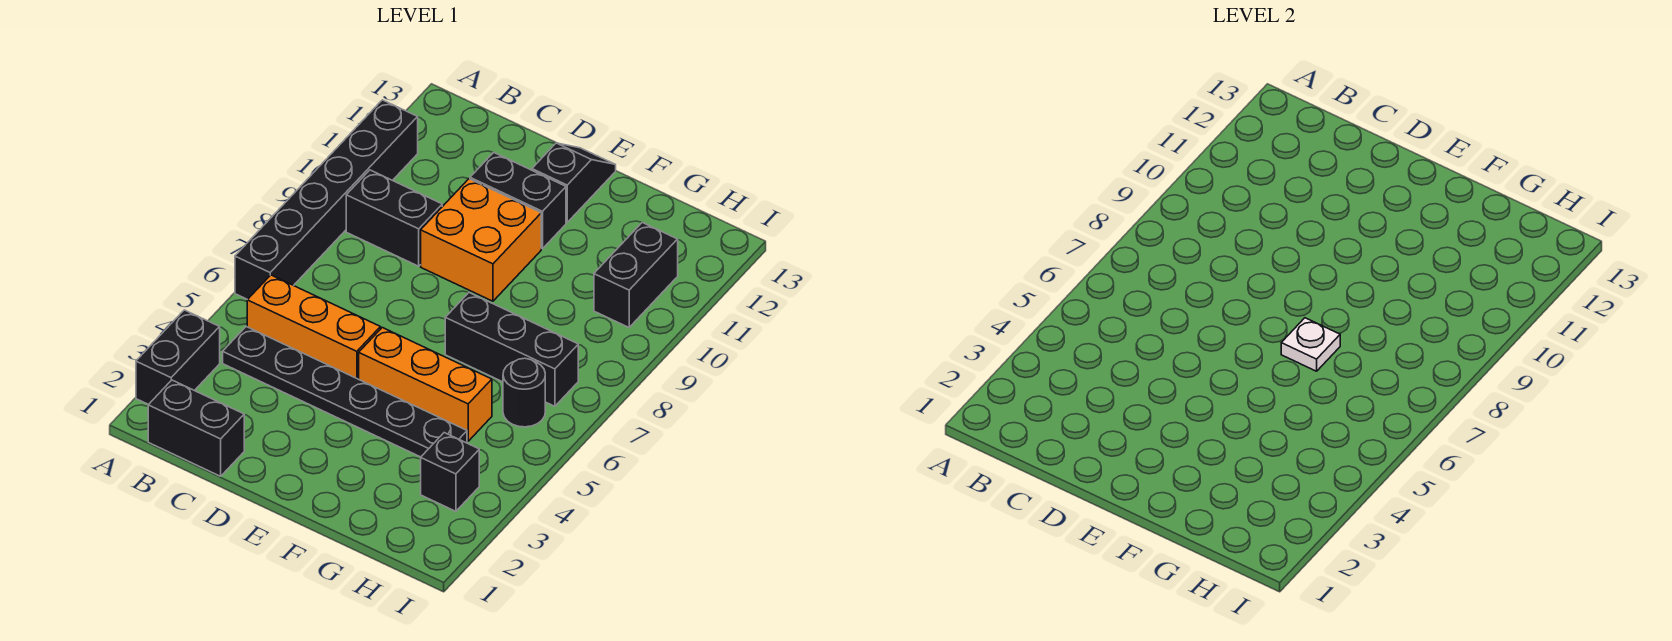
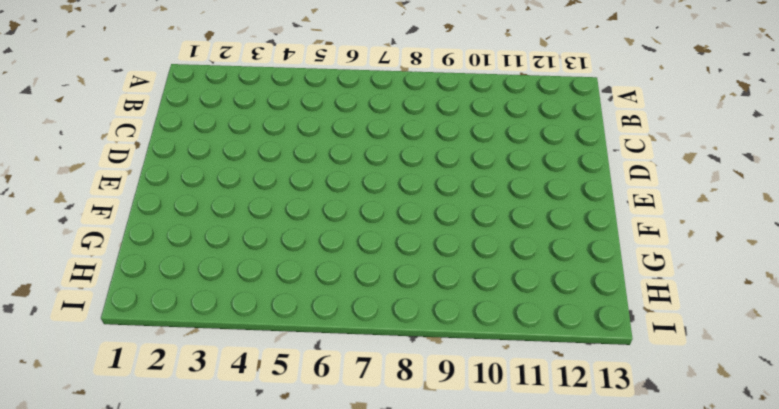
none -> black 1x2 brick [136,310,220,405]
none -> black 1x6 brick [235,100,418,300]
none -> black 1x2 brick [148,380,244,476]

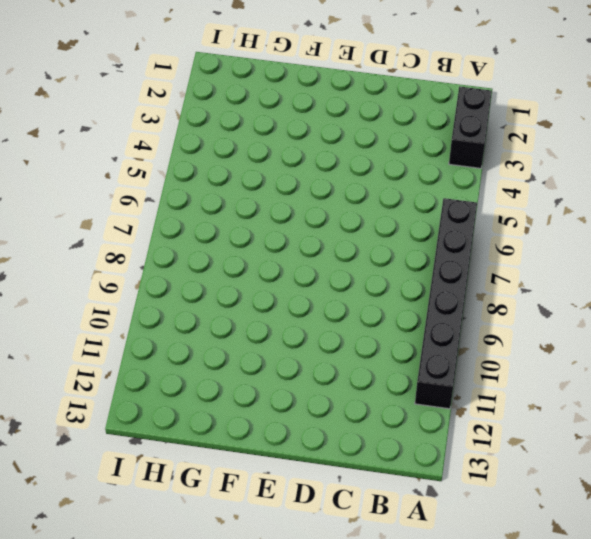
none -> black 1x2 brick [148,380,244,476]
none -> black 1x6 plate [223,327,467,457]
none -> orange 1x3 brick [247,275,380,379]

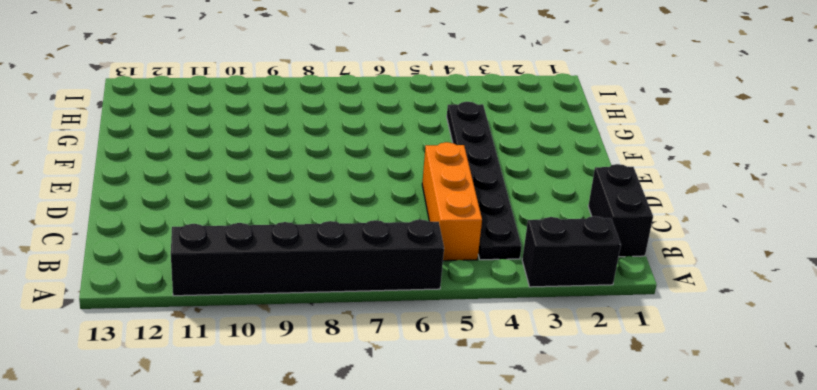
none -> black 1x2 brick [346,170,442,266]
none -> orange 2x2 brick [421,179,541,301]
none -> black 1x2 brick [470,152,566,249]

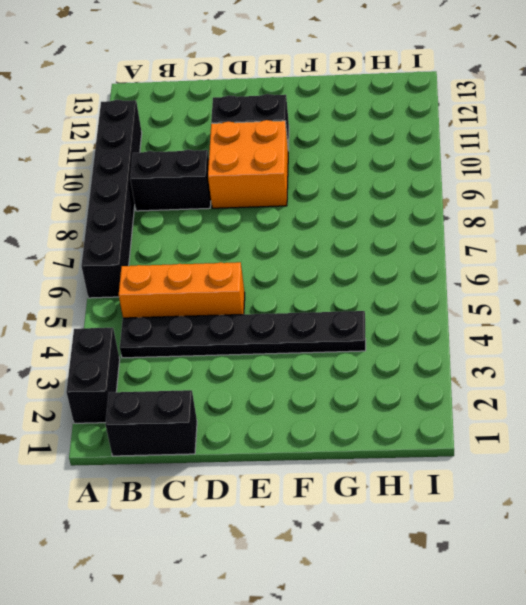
none -> orange 1x3 brick [359,328,492,441]
none -> black 1x2 slope [532,143,616,222]
none -> black 1x3 brick [445,293,578,406]

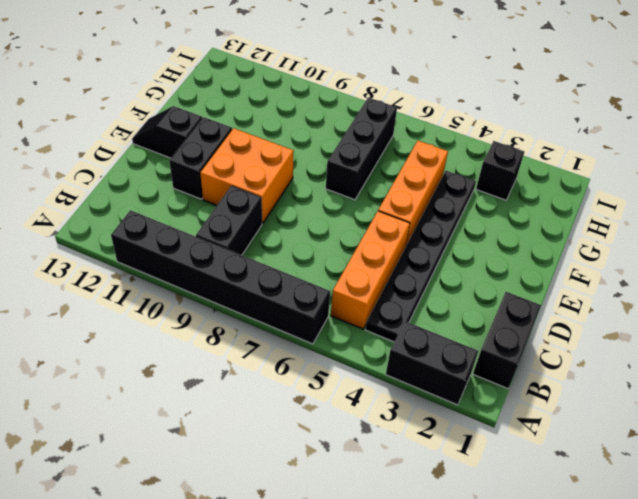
none -> black 1x1 round brick [503,358,545,427]
none -> black 1x2 brick [594,223,678,327]
none -> white 1x1 plate [1281,318,1340,371]

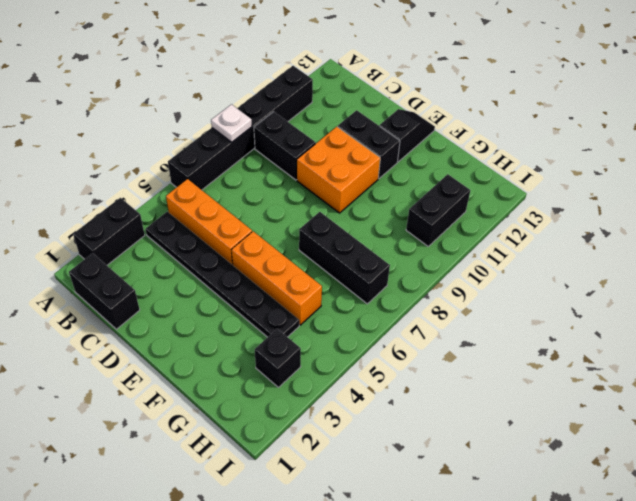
white 1x1 plate [211,104,252,142] -> white 1x1 plate moved to [1281,318,1340,371]
none -> black 1x1 round brick [503,358,545,427]

